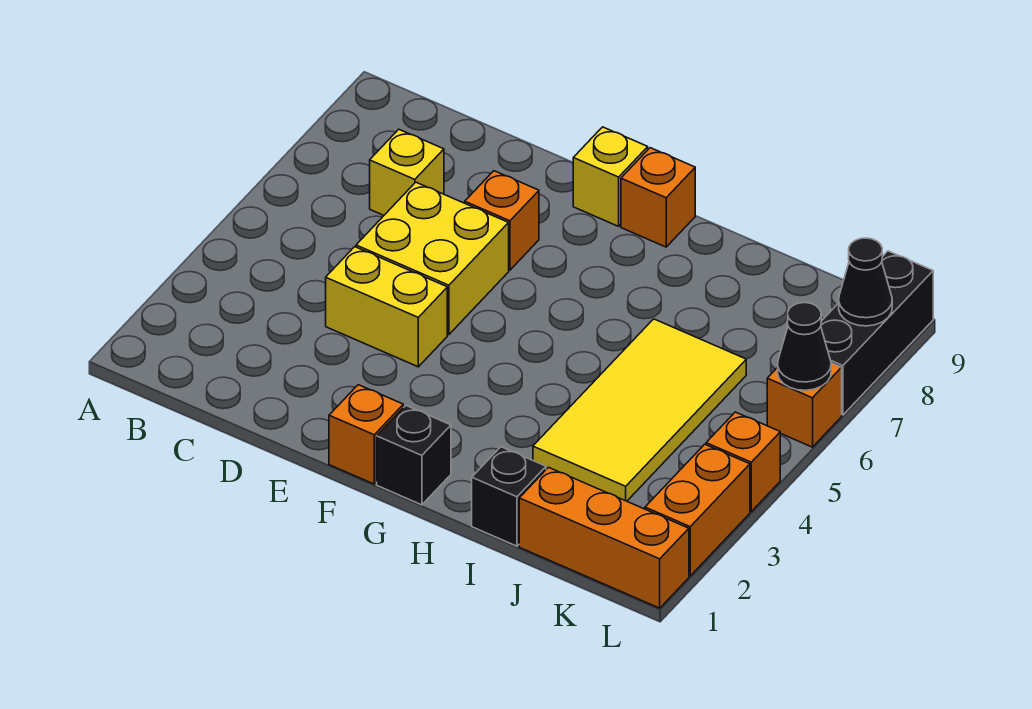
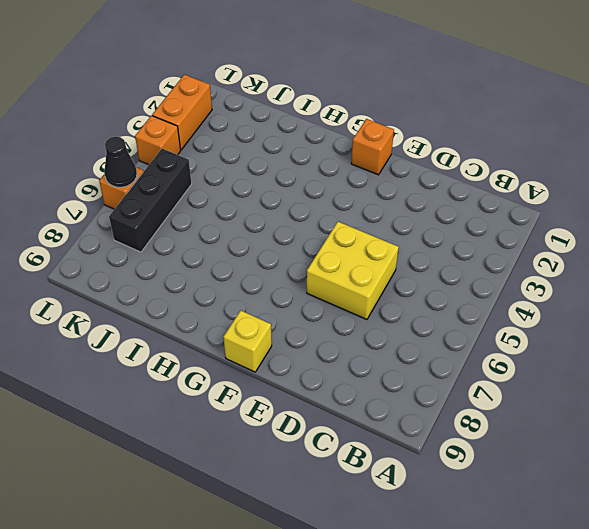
black 1x3 brick [109,149,192,252] -> black 1x3 brick moved to [821,251,933,415]
none -> yellow 1x1 brick [370,129,444,215]
none -> yellow 1x2 brick [326,247,447,367]
none -> orange 1x1 brick [465,171,539,270]

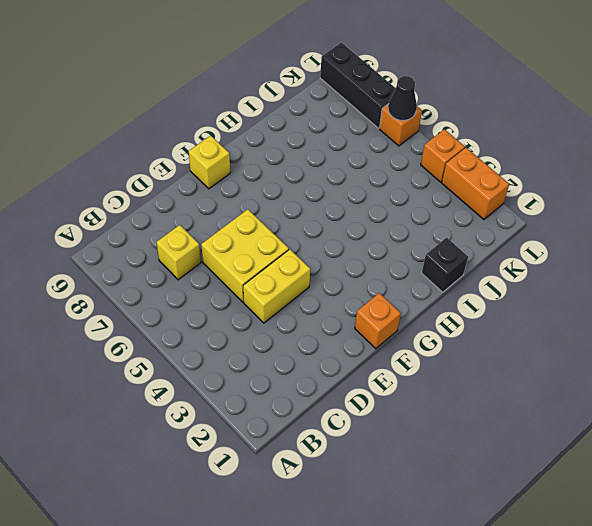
none -> orange 1x1 brick [465,171,539,270]
none -> black 1x1 brick [377,405,451,505]
none -> orange 1x1 brick [621,148,695,247]

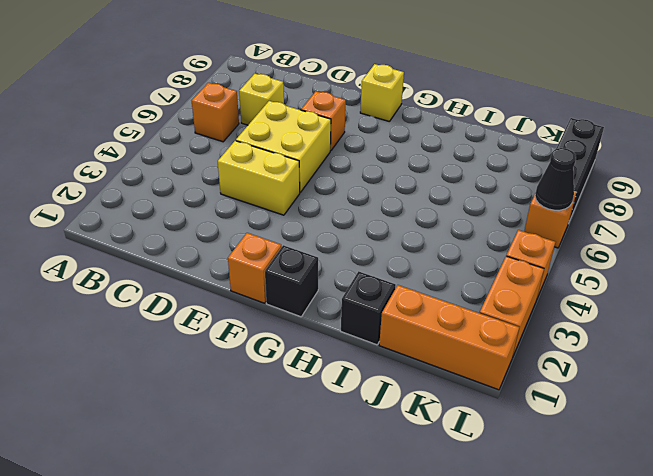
orange 1x1 brick [192,83,239,142] -> orange 1x1 brick moved to [621,148,695,247]
none -> yellow 2x4 tile [533,319,746,501]
none -> black 1x1 cone [839,238,892,326]

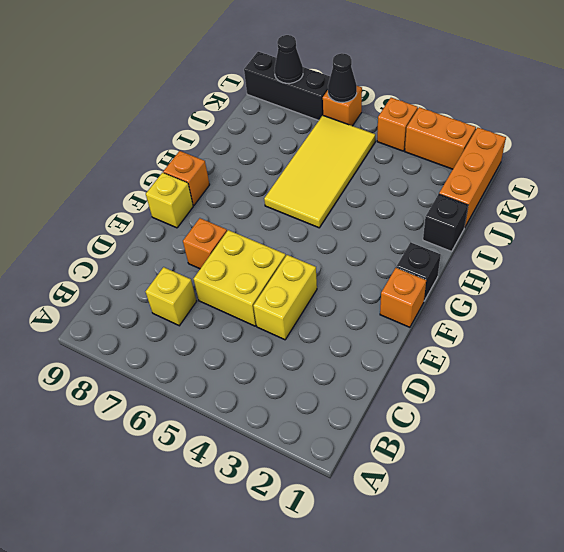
yellow 2x4 tile [264,116,375,228] -> yellow 2x4 tile turned to [533,319,746,501]

